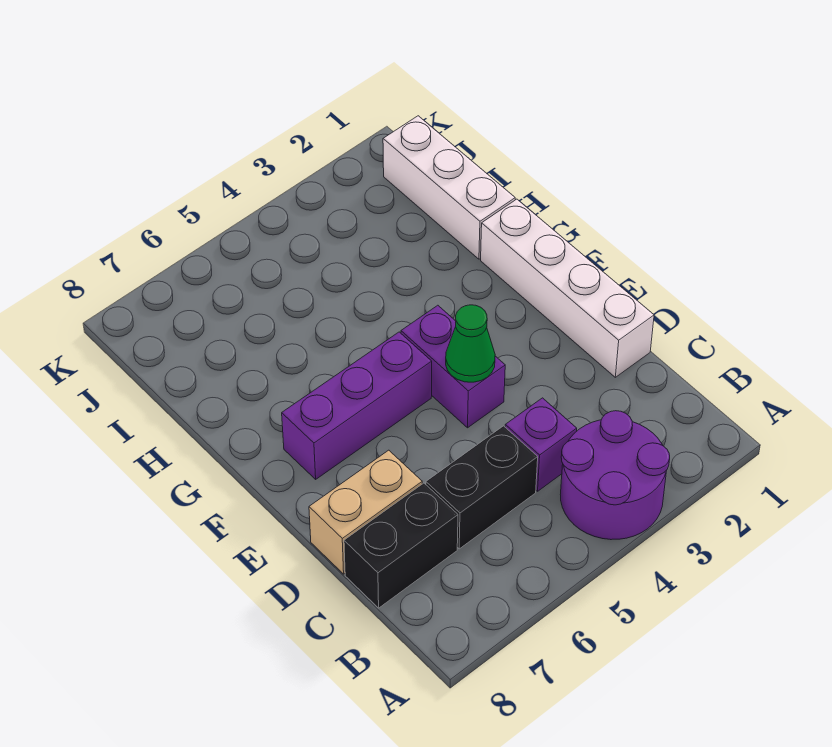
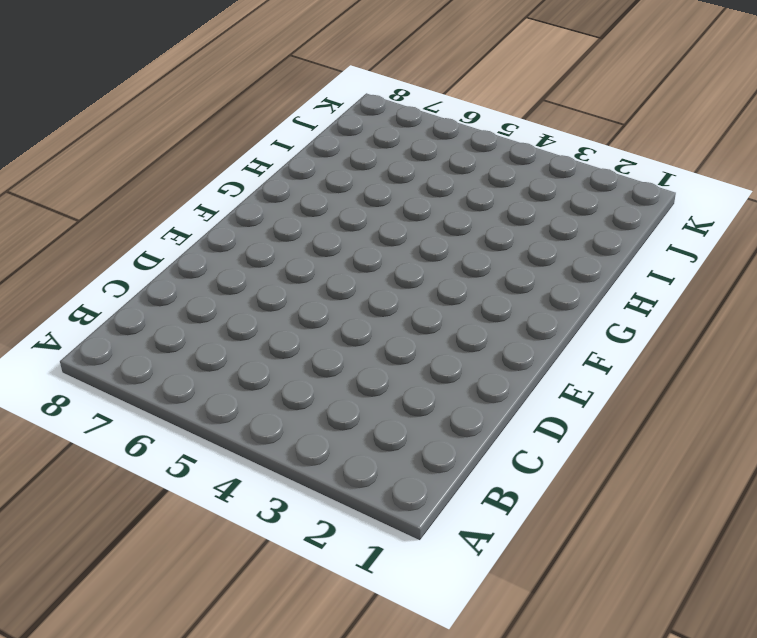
none -> purple 2x2 round brick [560,411,670,540]
none -> purple 1x1 brick [505,398,577,491]

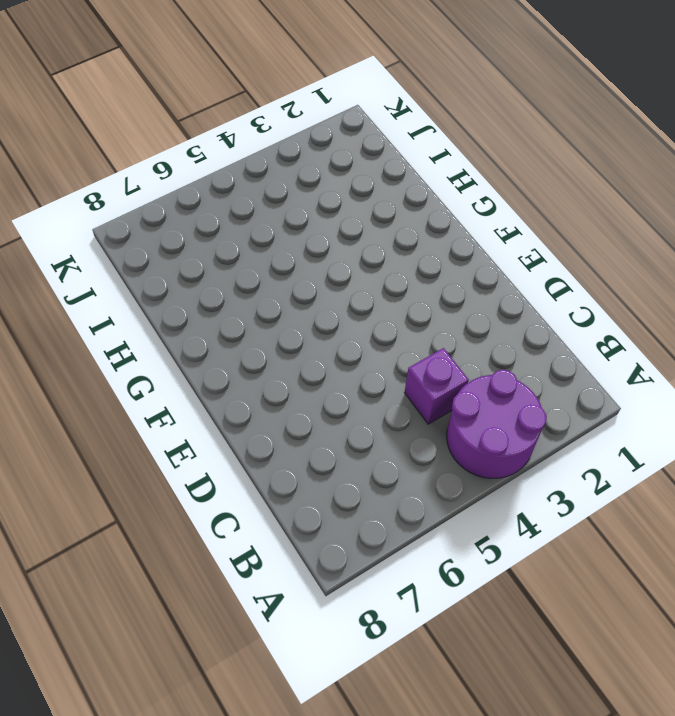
none -> black 1x2 brick [426,426,538,549]
none -> black 1x2 brick [344,483,458,608]

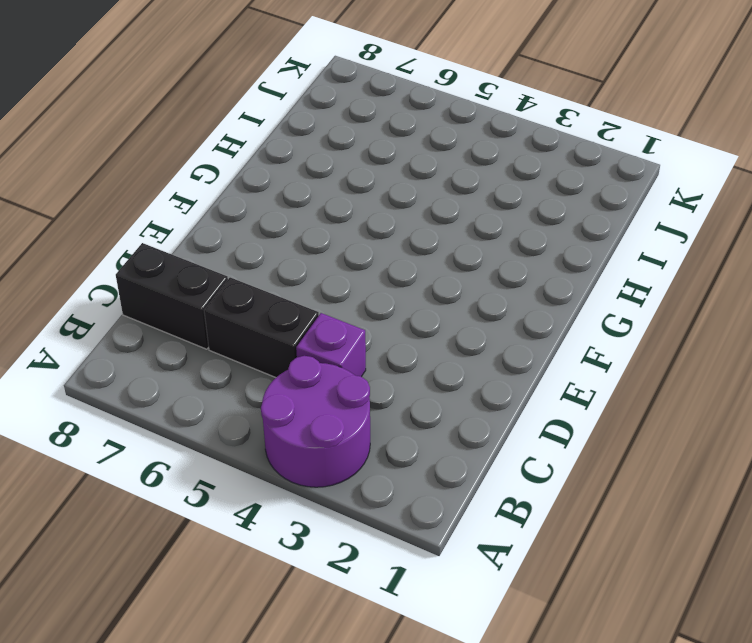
none -> white 1x4 brick [481,199,654,377]
none -> tan 1x2 brick [309,450,422,574]

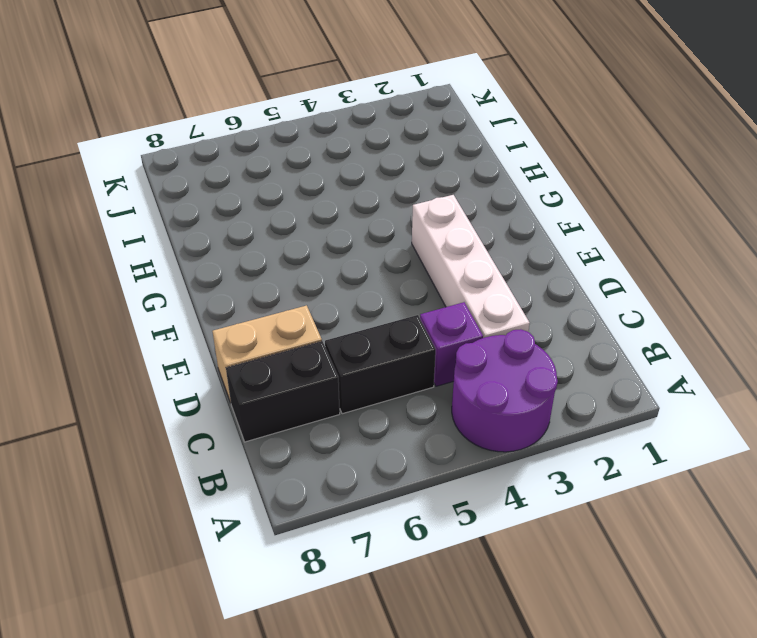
white 1x4 brick [412,195,530,338] -> white 1x4 brick moved to [481,199,654,377]
none -> purple 1x2 brick [401,305,505,428]
none -> purple 1x3 brick [282,332,432,479]

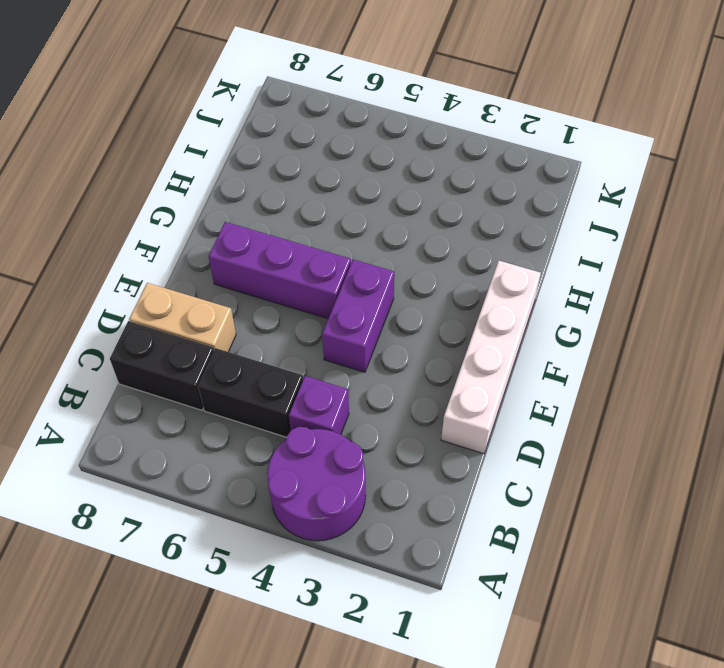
none -> white 1x3 brick [383,116,515,259]
none -> green 1x1 cone [446,305,495,382]

